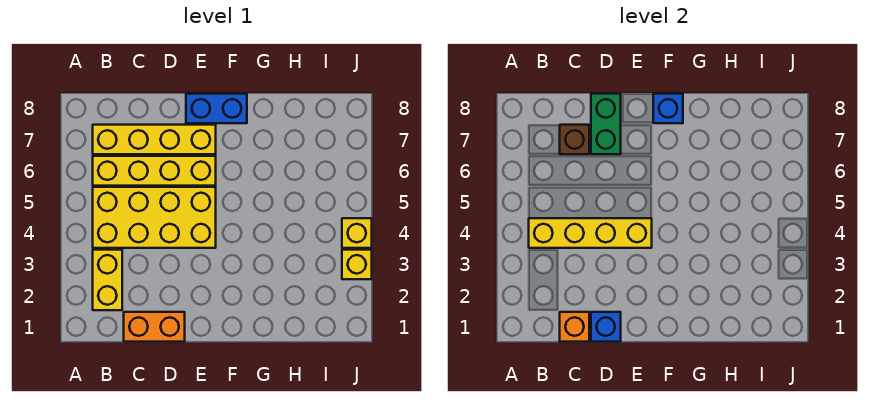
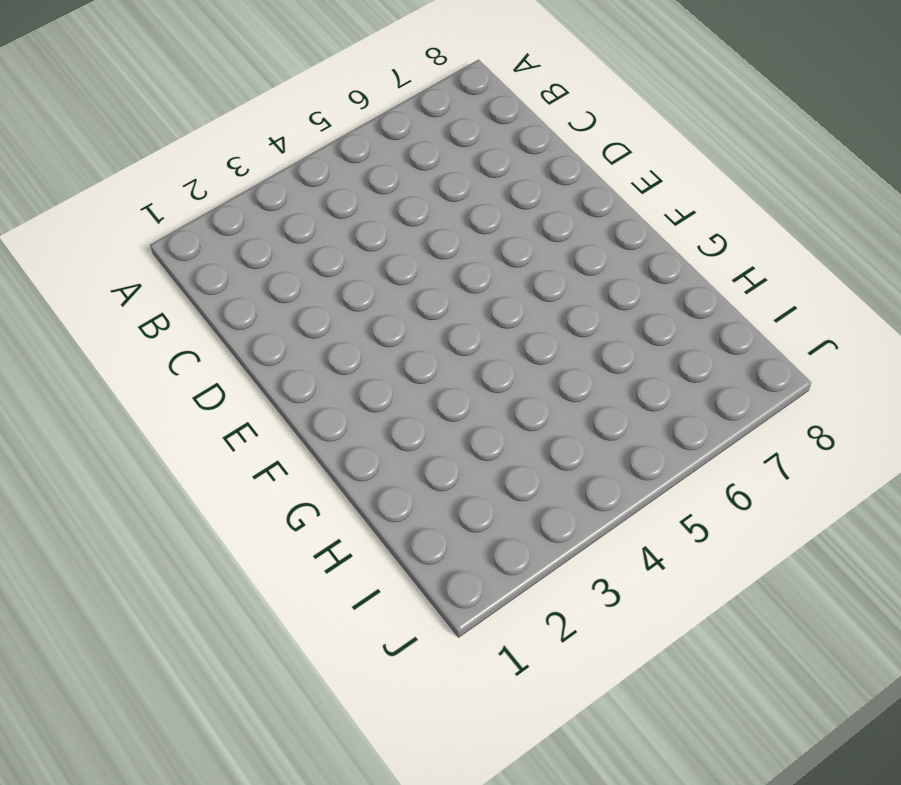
none -> yellow 1x2 brick [93,250,122,310]
none -> yellow 2x4 brick [93,187,216,248]
none -> yellow 1x4 brick [93,156,216,186]

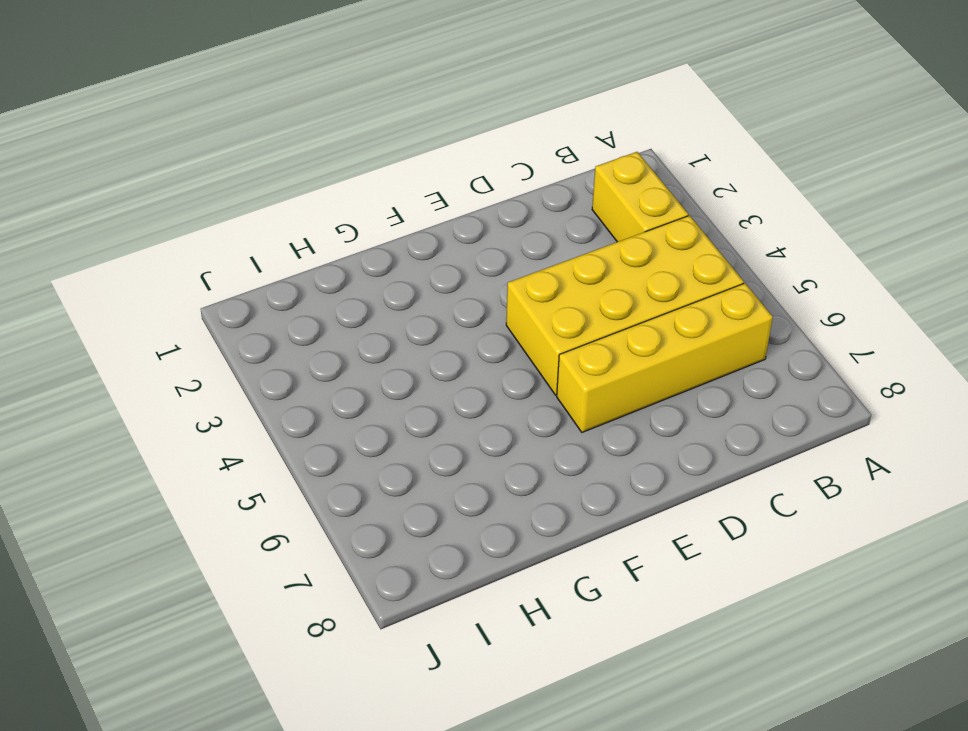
none -> yellow 1x4 brick [93,125,216,154]
none -> orange 1x2 brick [124,312,185,342]
none -> blue 1x2 brick [186,94,247,123]

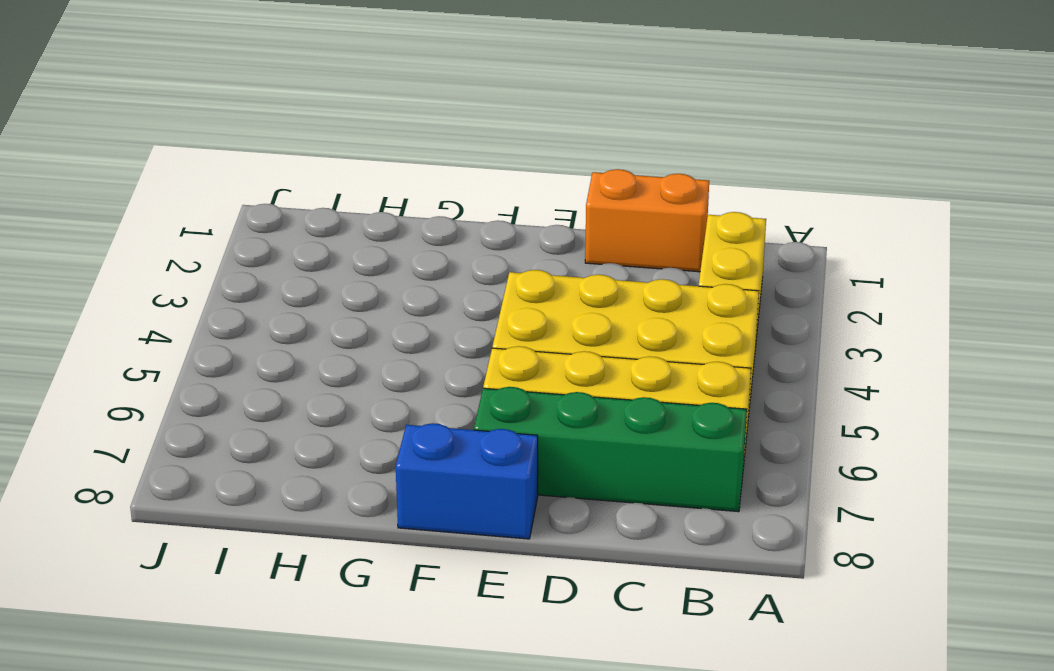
green 1x4 brick [474,387,747,512] -> yellow 1x4 brick [93,125,216,154]
none -> yellow 1x1 brick [342,250,372,279]
none -> yellow 1x1 brick [342,218,372,248]
none -> yellow 1x4 brick [529,218,652,248]

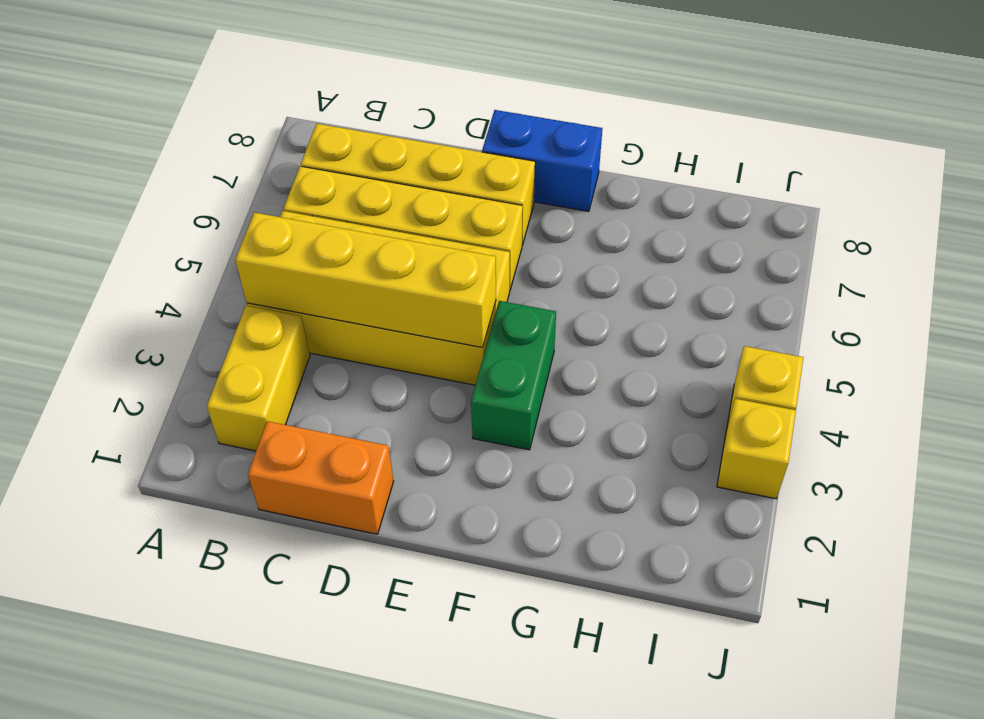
green 1x2 brick [471,301,556,450] -> green 1x2 brick moved to [591,94,621,154]
none -> orange 1x1 brick [560,312,589,342]
none -> brown 1x1 brick [560,125,589,154]
none -> blue 1x1 brick [591,312,621,342]

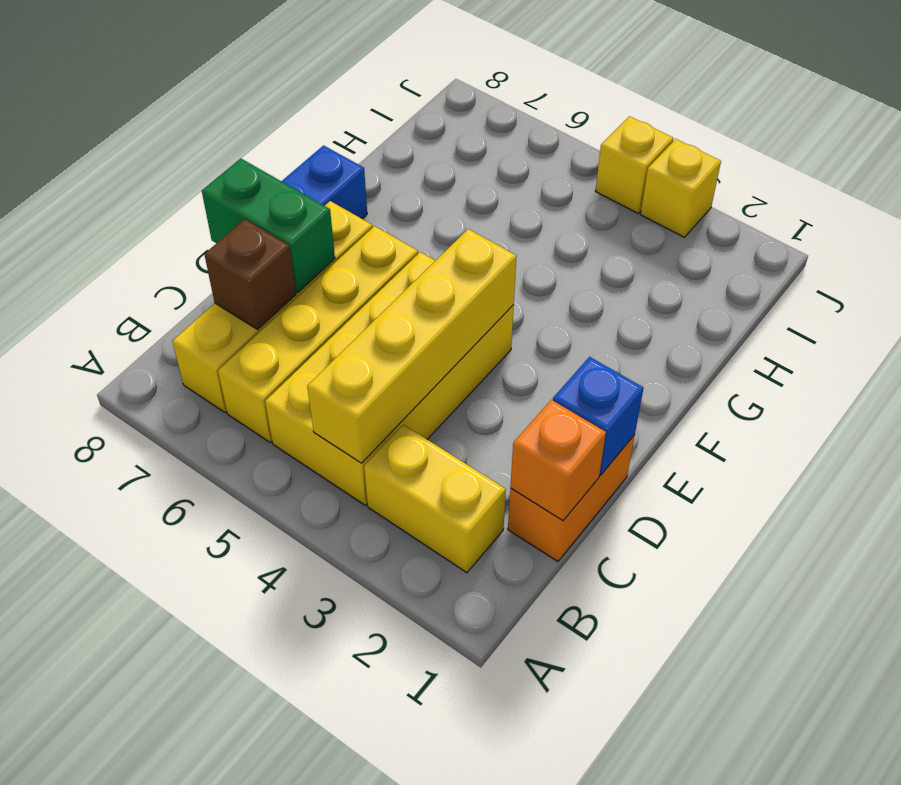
none -> blue 1x1 brick [653,94,683,123]

